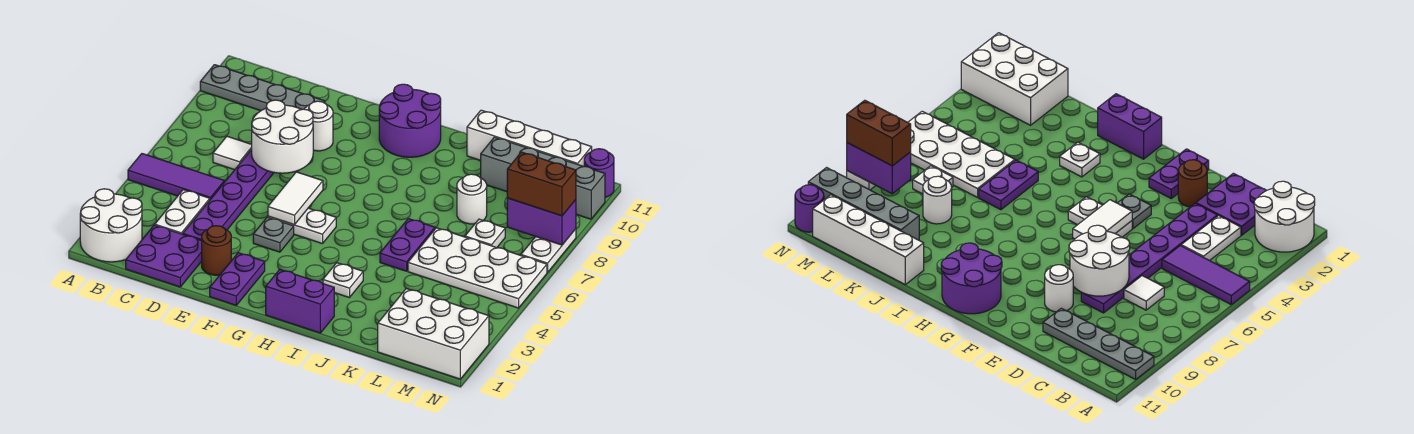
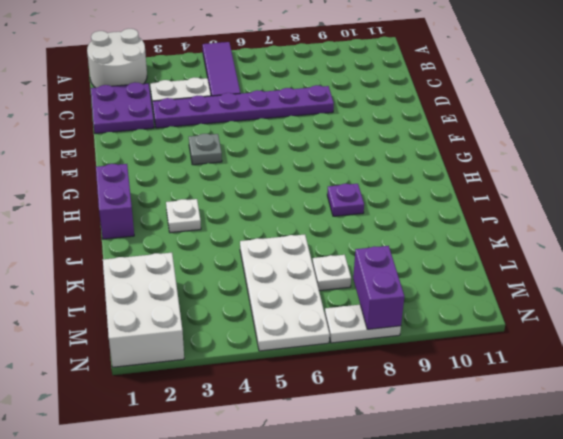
purple 1x1 plate [327,184,364,216] -> none
none -> grey 1x4 plate [200,65,325,111]
none -> white 1x1 tile [213,136,252,170]
none -> brown 1x1 round brick [202,226,231,275]

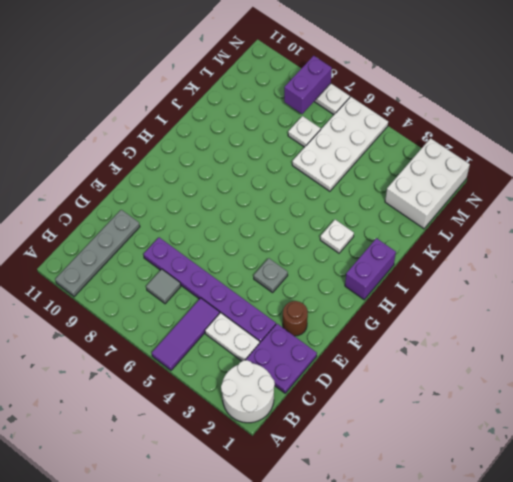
grey 1x1 tile [146,269,181,304] -> white 1x1 tile [213,136,252,170]
none -> white 1x1 round brick [305,101,333,151]
none -> purple 1x2 plate [210,253,265,305]
none -> white 1x2 plate [268,208,336,244]

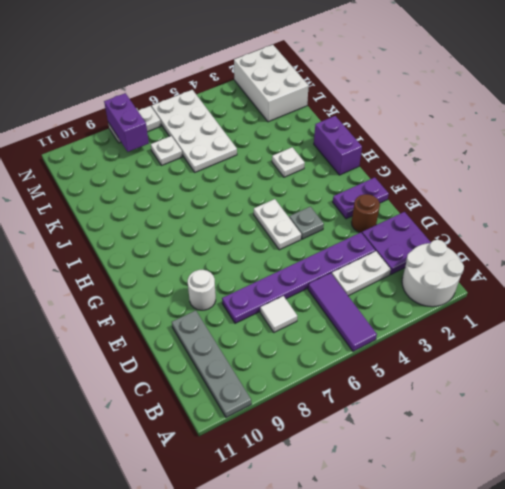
none -> purple 2x2 round brick [379,84,441,157]
none -> purple 1x2 plate [380,219,435,271]
none -> white 1x4 brick [467,110,592,167]

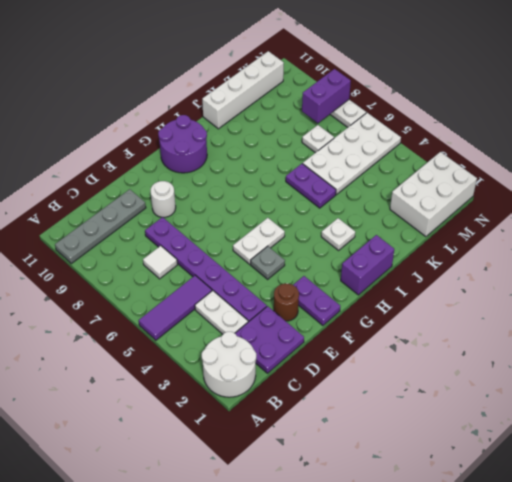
none -> white 1x1 round brick [457,174,487,224]
none -> grey 1x4 brick [481,137,605,219]
none -> purple 1x1 round brick [584,149,614,197]

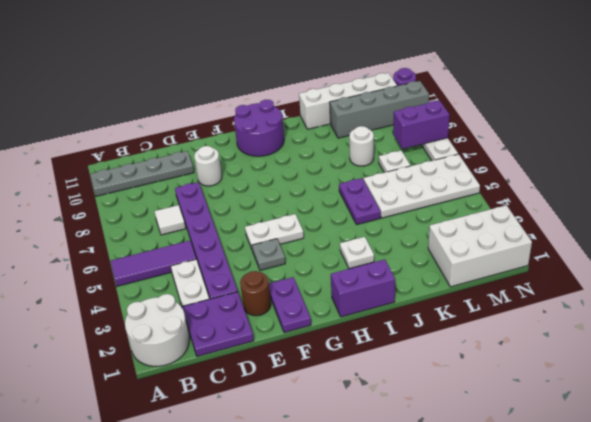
none -> white 2x2 round brick [252,100,313,173]
none -> white 1x2 tile [268,172,323,225]
none -> brown 1x2 brick [507,152,576,216]

